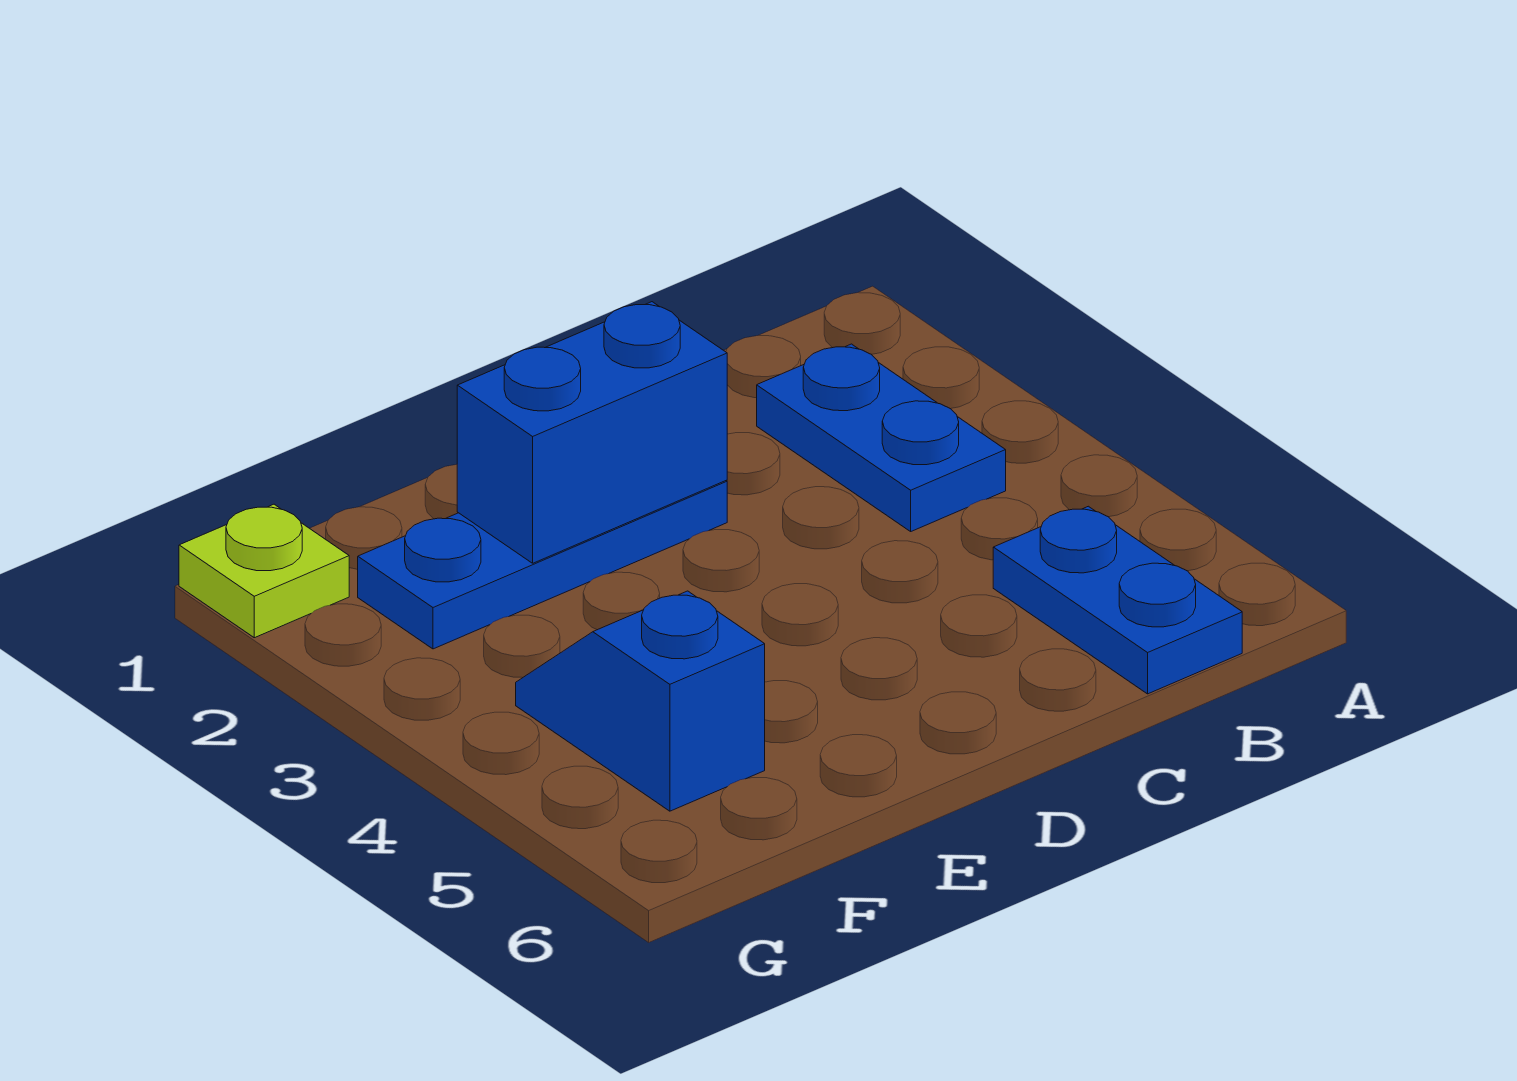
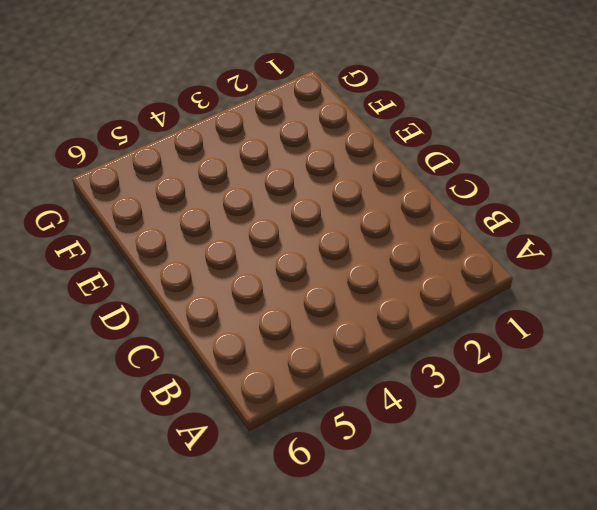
none -> blue 1x2 plate [757,344,1006,531]
none -> blue 1x2 plate [993,506,1242,694]

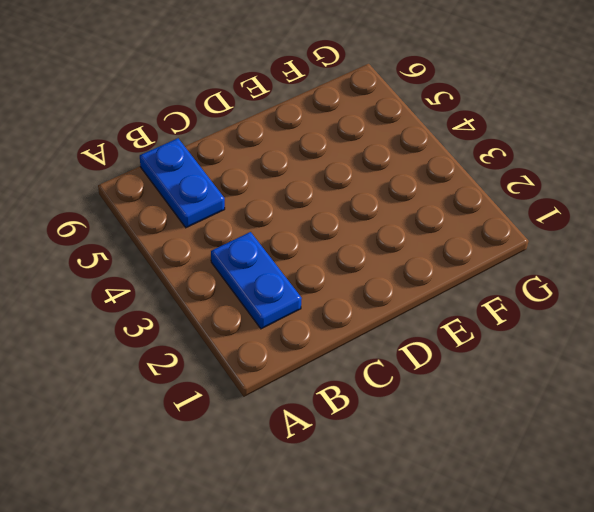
none -> blue 1x3 plate [358,481,727,649]
none -> blue 1x2 slope [516,591,765,811]

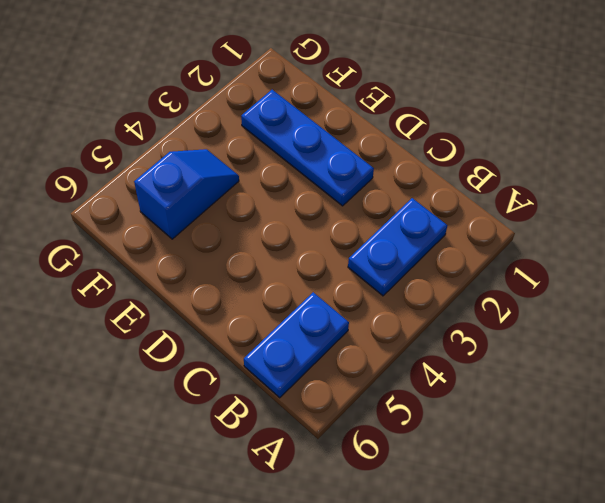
none -> lime 1x1 plate [179,504,349,638]
none -> blue 1x2 brick [457,302,727,563]

